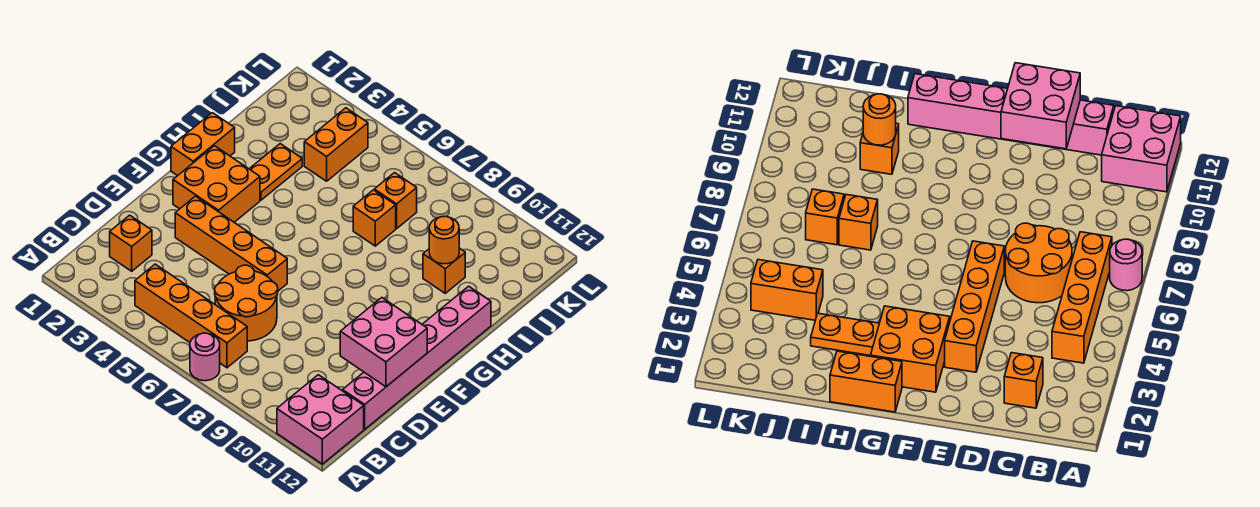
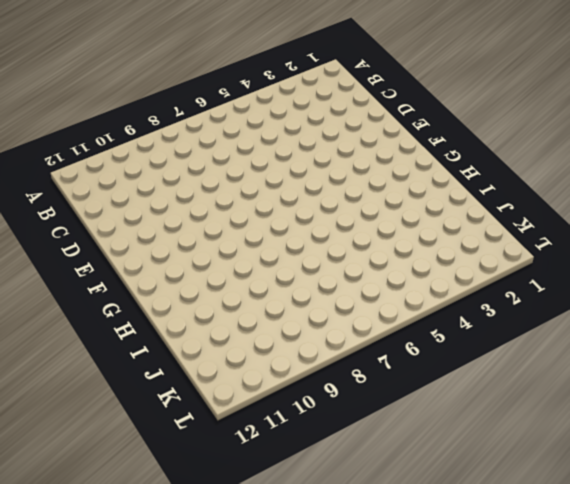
none -> pink 1x1 round brick [190,333,220,381]
none -> pink 2x2 brick [277,375,364,464]
none -> orange 1x4 brick [135,264,247,368]

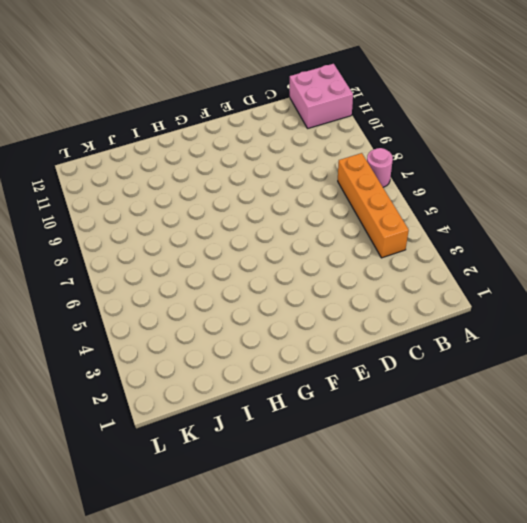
none -> orange 1x1 brick [110,215,152,271]
none -> orange 2x2 round brick [215,265,278,341]
none -> pink 1x6 brick [343,286,491,429]

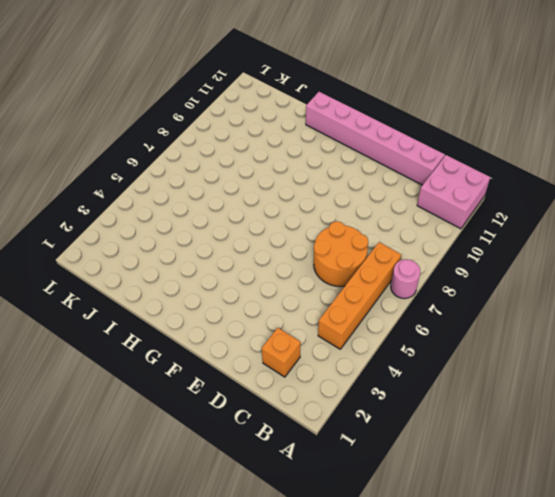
none -> orange 1x4 brick [175,196,287,291]
none -> orange 2x2 brick [173,146,260,222]
none -> orange 1x2 brick [171,113,235,176]

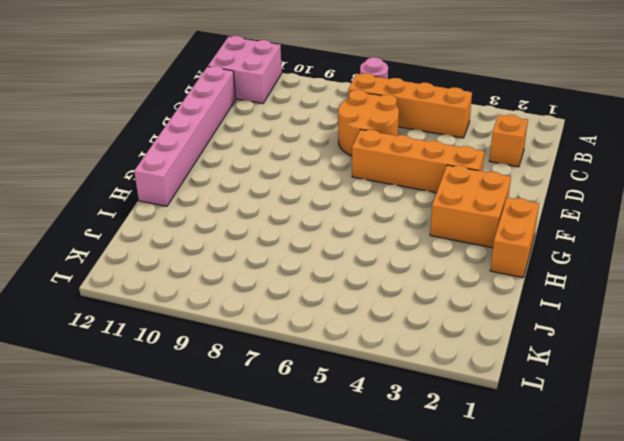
none -> orange 1x2 plate [250,144,302,200]
none -> orange 1x1 brick [353,190,396,246]
none -> orange 1x1 brick [423,248,465,293]

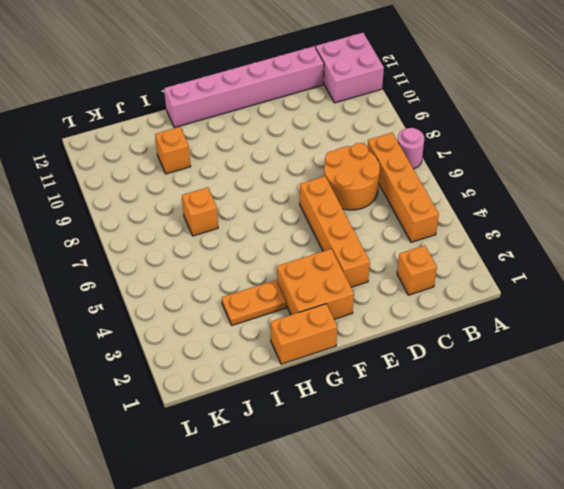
none -> orange 1x2 brick [304,108,368,181]
none -> orange 1x1 brick [374,173,417,229]
none -> pink 2x2 brick [340,298,427,387]

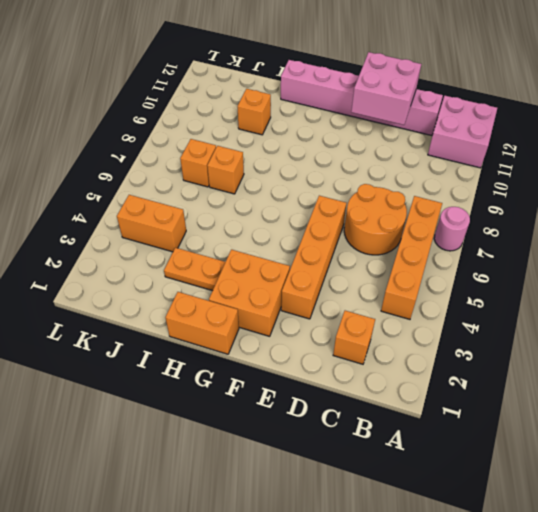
none -> orange 1x1 round brick [429,216,459,264]

